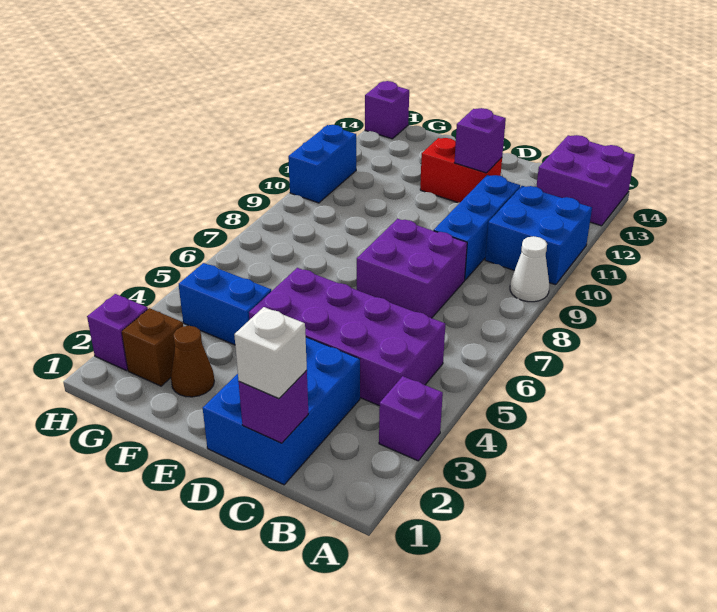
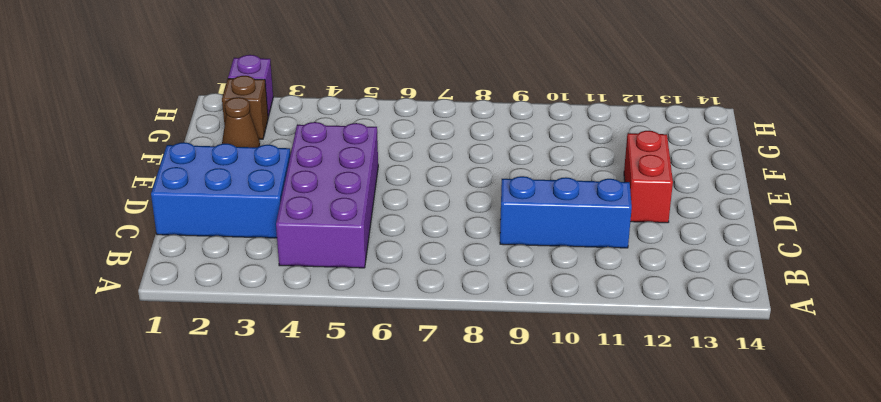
none -> purple 1x1 brick [379,376,443,461]
none -> white 1x1 cone [510,236,549,302]
none -> blue 2x2 brick [485,186,592,285]

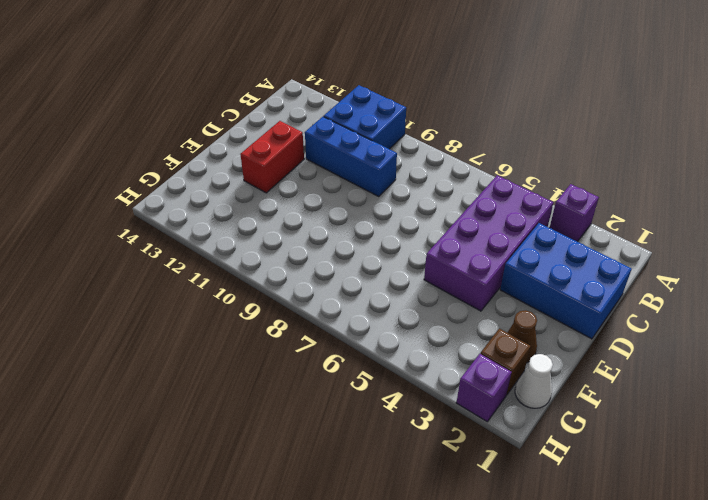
white 1x1 cone [515,354,553,408] -> white 1x1 cone moved to [510,236,549,302]
none -> purple 2x2 brick [536,135,635,226]
none -> purple 2x2 brick [357,219,467,318]
none -> blue 1x2 brick [179,263,271,345]

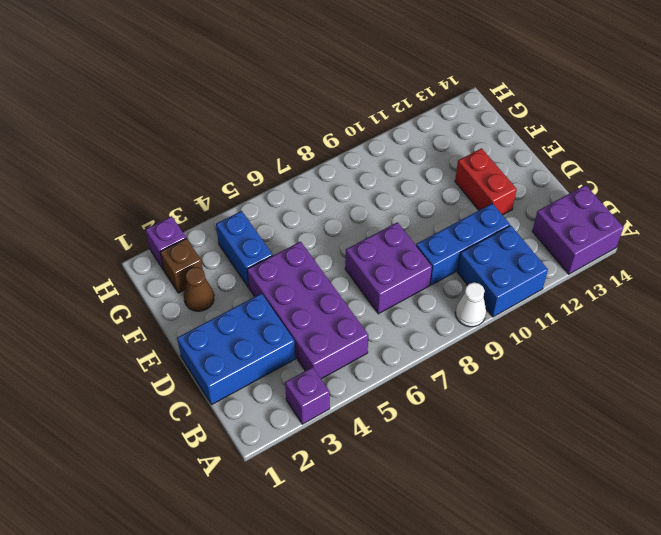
none -> blue 1x2 brick [288,125,356,203]
none -> purple 1x1 brick [365,81,409,139]
none -> purple 1x1 brick [239,370,308,443]

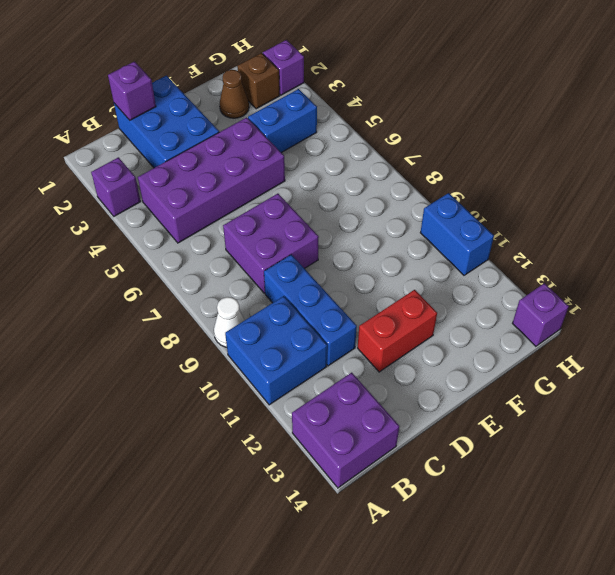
none -> purple 1x1 brick [454,108,506,173]
none -> white 1x1 brick [234,307,307,399]

